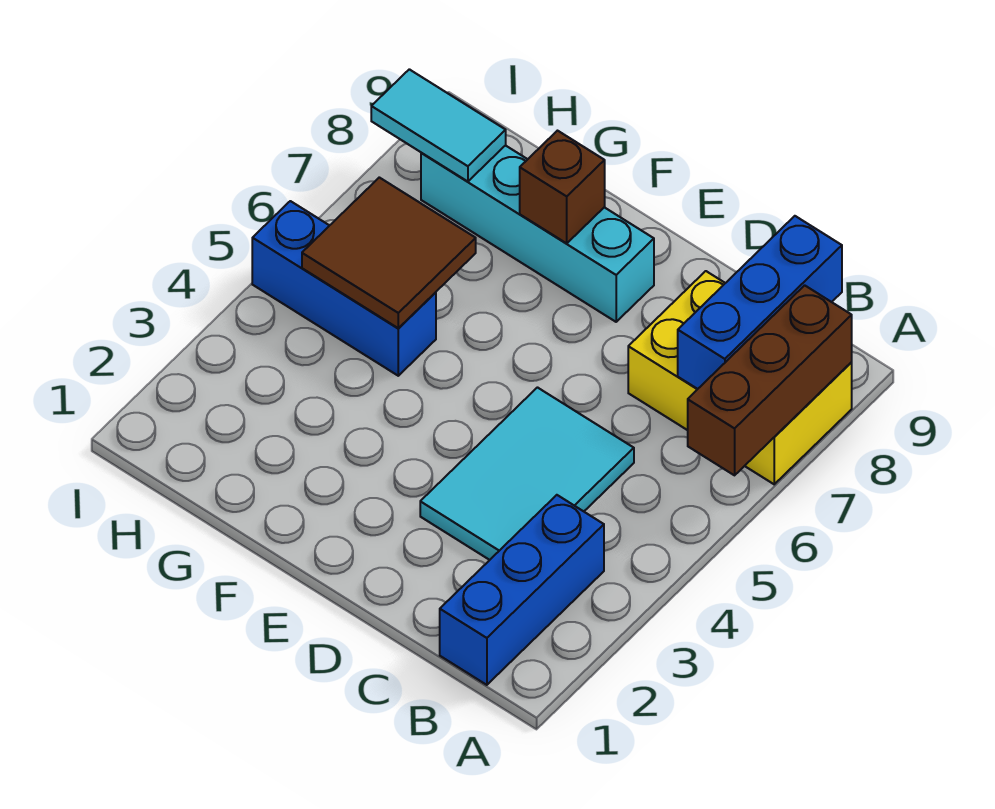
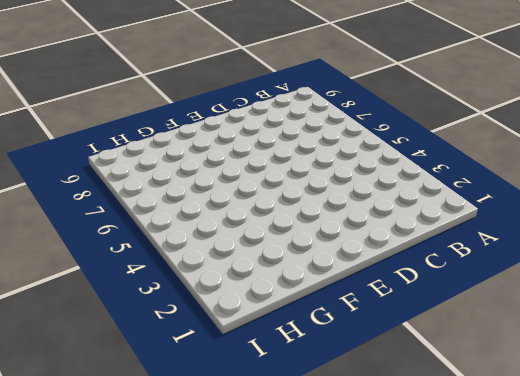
none -> yellow 2x3 brick [628,271,852,484]
none -> blue 1x3 brick [440,495,604,685]

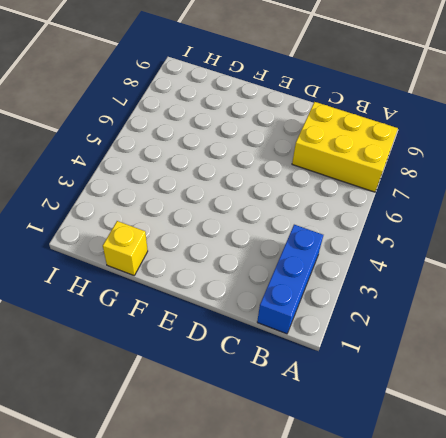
yellow 1x1 brick [103,221,148,275] -> none
none -> cyan 2x3 tile [420,388,634,560]
none -> cyan 1x4 brick [421,145,654,322]

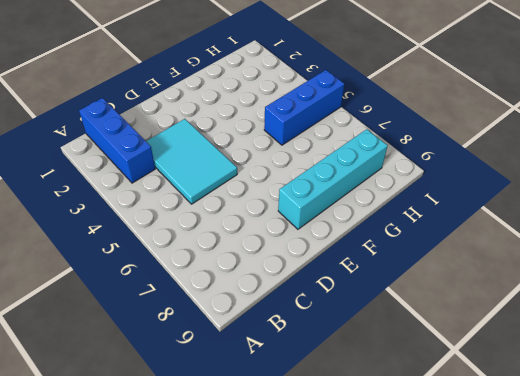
none -> yellow 2x3 brick [628,271,852,484]
none -> brown 1x3 brick [688,285,852,475]

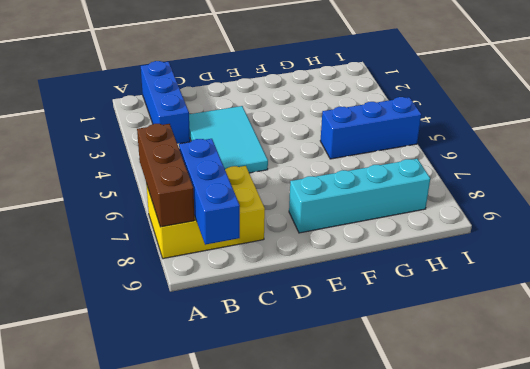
none -> brown 1x1 brick [520,131,605,244]
none -> brown 2x2 tile [302,177,476,328]

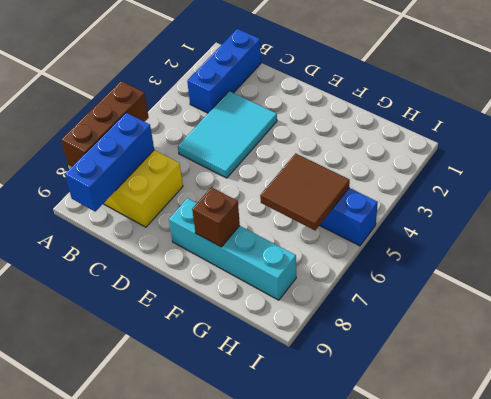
none -> cyan 1x2 tile [371,69,506,181]

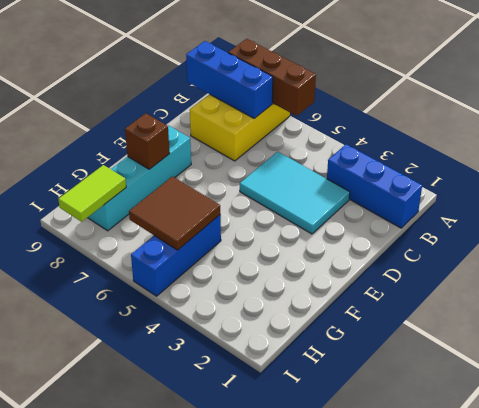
lime 1x2 tile [58,165,126,222] -> cyan 1x2 tile [371,69,506,181]

